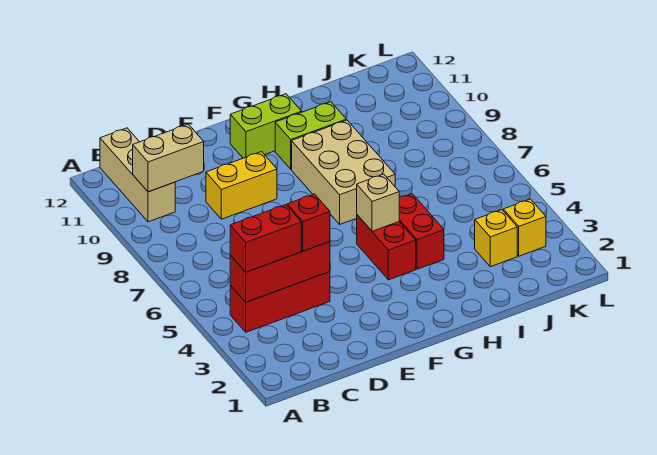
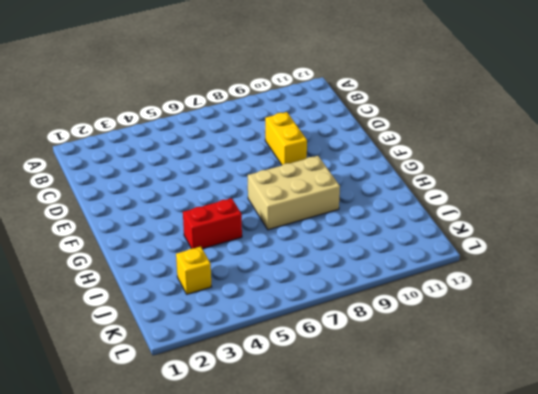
none -> red 1x3 brick [230,272,330,332]
none -> tan 1x3 brick [100,128,175,222]
none -> lime 1x2 brick [230,94,302,158]

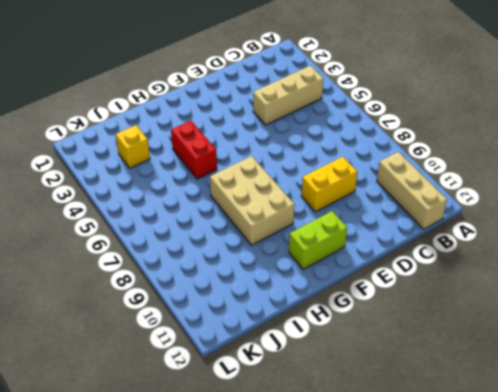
tan 1x3 brick [253,66,324,125] -> red 1x3 brick [230,272,330,332]
none -> red 1x2 brick [357,215,416,280]
none -> lime 1x2 brick [275,102,346,169]
none -> yellow 1x1 brick [503,199,546,256]

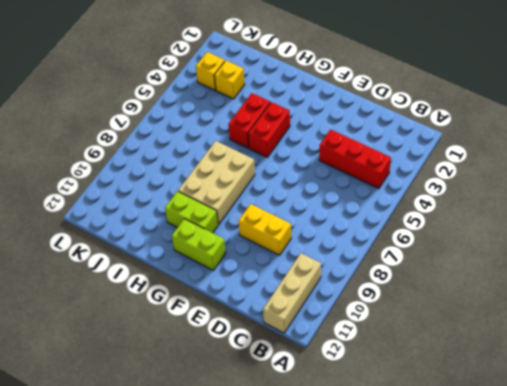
none -> red 1x3 brick [230,242,330,302]
none -> tan 1x2 brick [133,124,204,192]
none -> tan 1x1 brick [357,174,399,231]

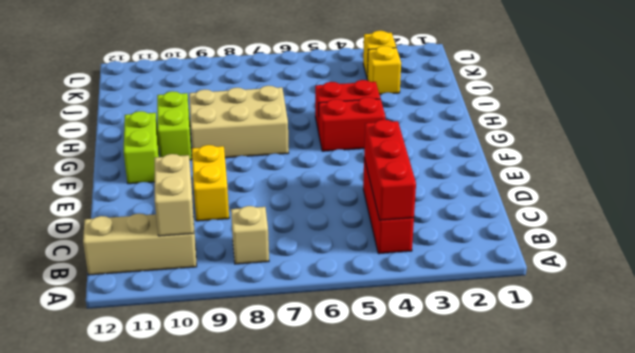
tan 1x1 brick [231,206,269,264] -> tan 1x1 brick moved to [357,174,399,231]
none -> red 1x2 brick [230,205,301,272]
none -> red 1x1 brick [287,194,330,251]

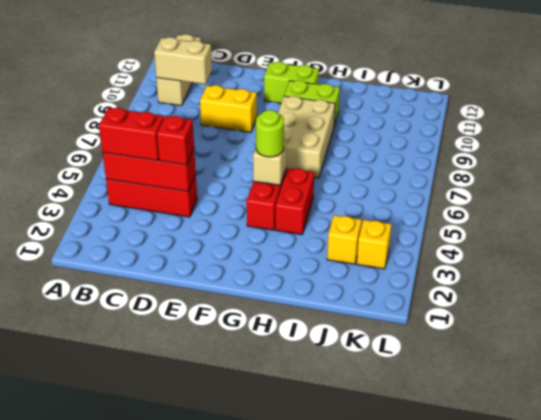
lime 1x1 round brick [256,110,284,157] -> none

